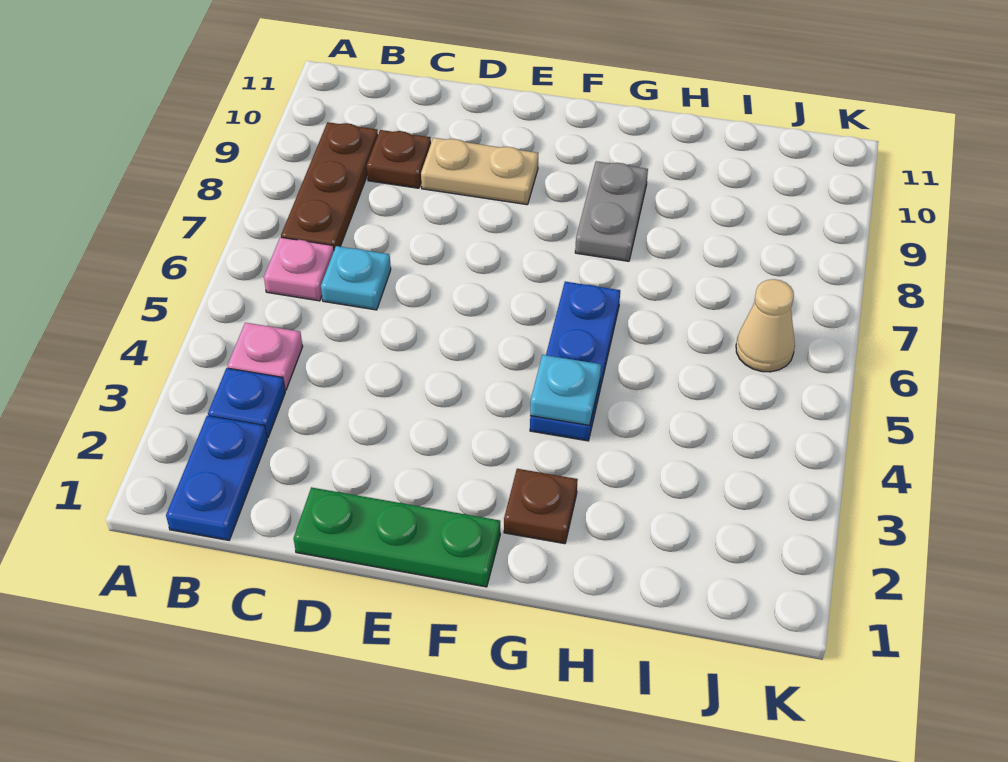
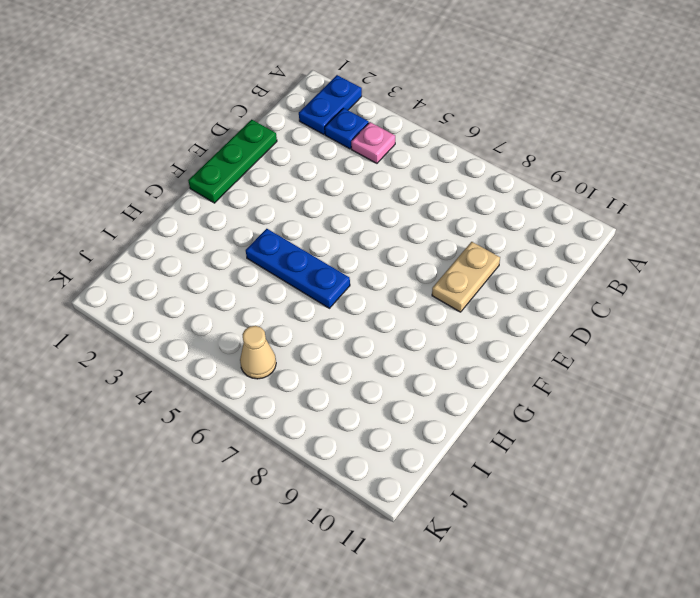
blue 1x2 plate [299,75,362,135] -> blue 1x2 plate turned to [166,416,267,540]
none -> pink 1x1 plate [264,237,334,301]
none -> brown 1x3 plate [281,122,378,250]
none -> cyan 1x1 plate [321,246,391,310]

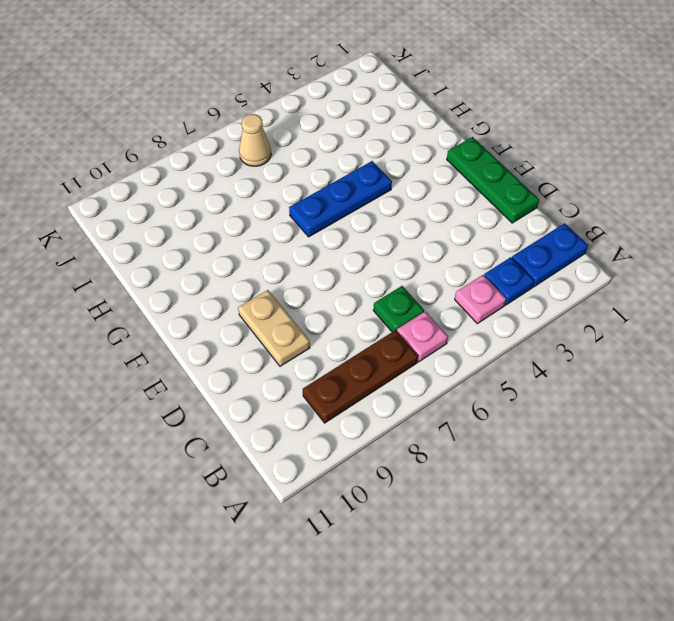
green 1x1 plate [373,286,424,332] -> cyan 1x1 plate [321,246,391,310]
none -> brown 1x1 plate [367,130,431,188]
none -> brown 1x1 plate [504,469,578,544]
none -> grey 1x2 plate [575,161,648,261]

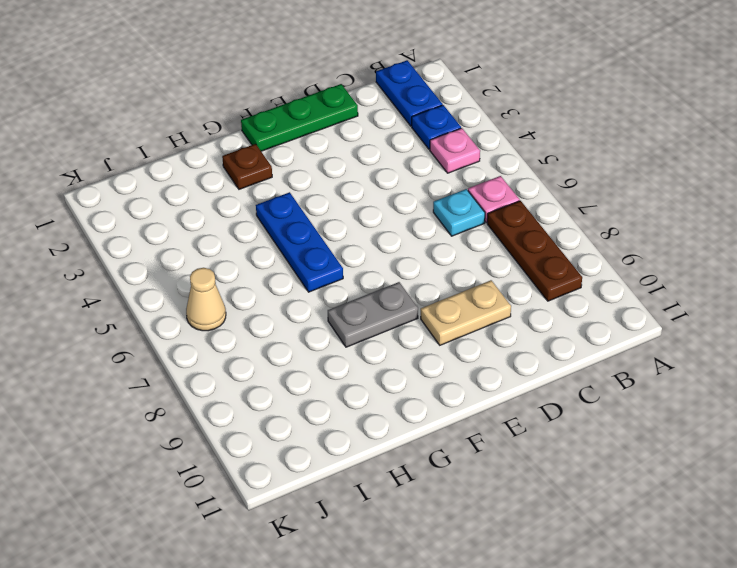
grey 1x2 plate [328,282,418,347] -> grey 1x2 plate turned to [575,161,648,261]
none -> brown 1x1 plate [367,130,431,188]
none -> cyan 1x1 plate [530,355,601,426]

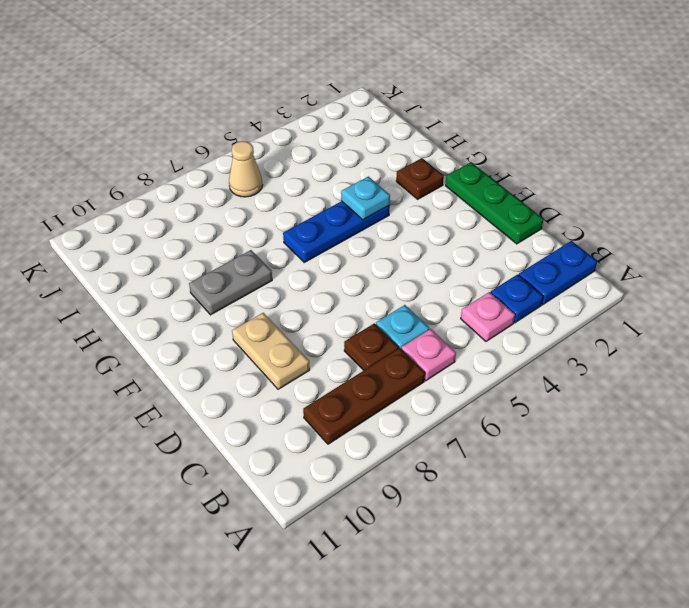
brown 1x1 plate [344,323,399,370] -> brown 1x1 plate moved to [367,130,431,188]

